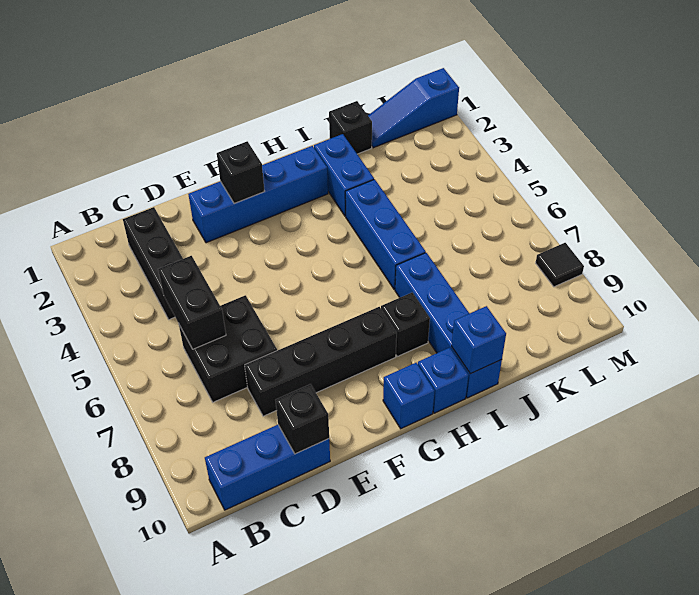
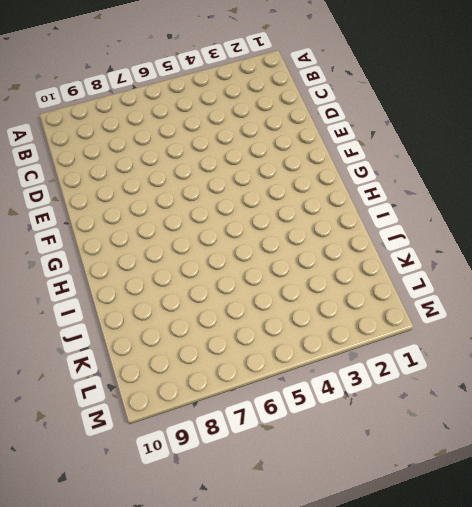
none -> blue 1x3 brick [205,425,330,510]
none -> black 1x3 brick [123,207,183,320]
none -> black 2x2 brick [179,295,277,402]

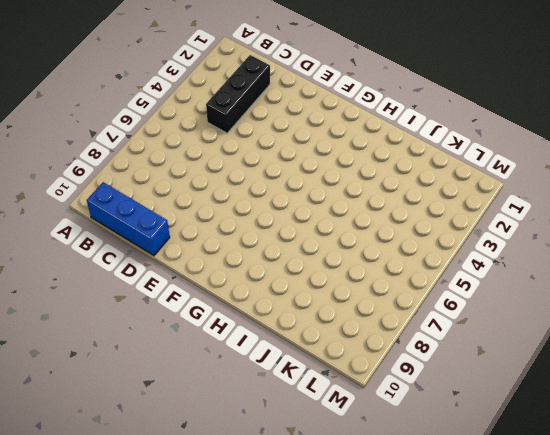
none -> black 2x2 brick [179,295,277,402]
none -> black 1x4 brick [245,307,397,416]
none -> blue 1x4 brick [188,146,328,243]

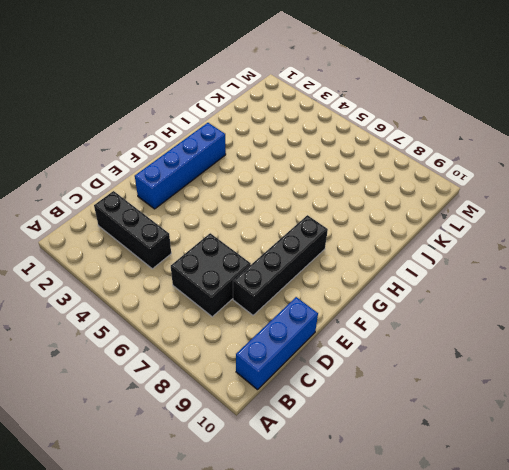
none -> blue 1x1 brick [383,363,435,429]
none -> black 1x1 brick [381,293,430,356]
none -> blue 1x1 brick [418,348,468,413]

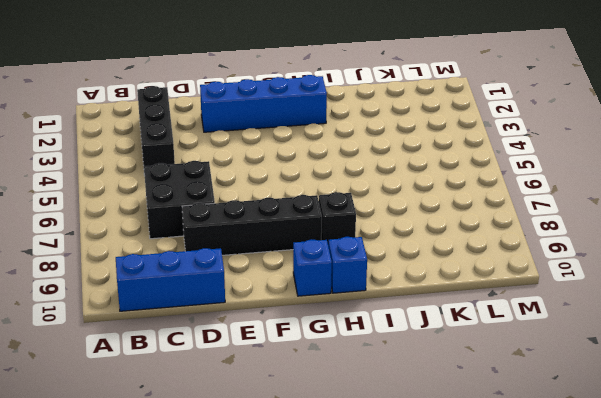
none -> blue 1x2 brick [314,134,374,216]
none -> blue 1x3 brick [345,179,426,290]
none -> blue 1x4 brick [395,253,502,398]

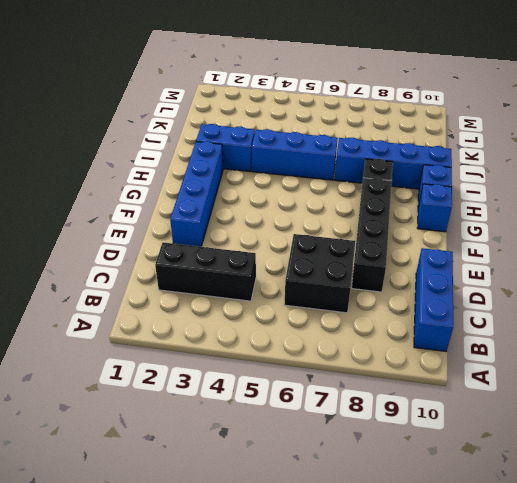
none -> black 1x1 brick [329,101,372,154]
none -> blue 1x3 slope [368,68,459,148]
none -> black 1x1 tile [536,243,584,287]

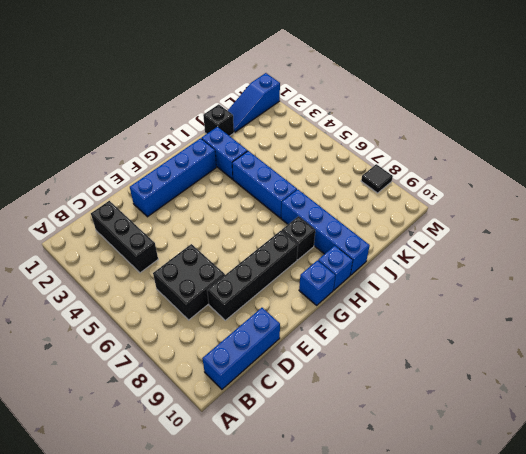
none -> black 1x2 brick [158,256,226,349]
none -> black 1x1 brick [276,384,329,454]
none -> black 1x1 brick [217,141,265,204]

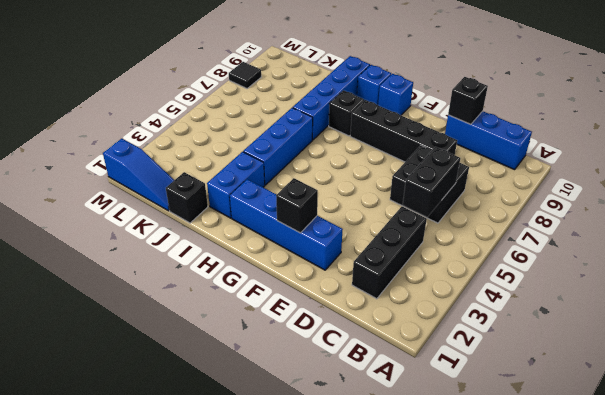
none -> blue 1x1 brick [452,306,506,374]

